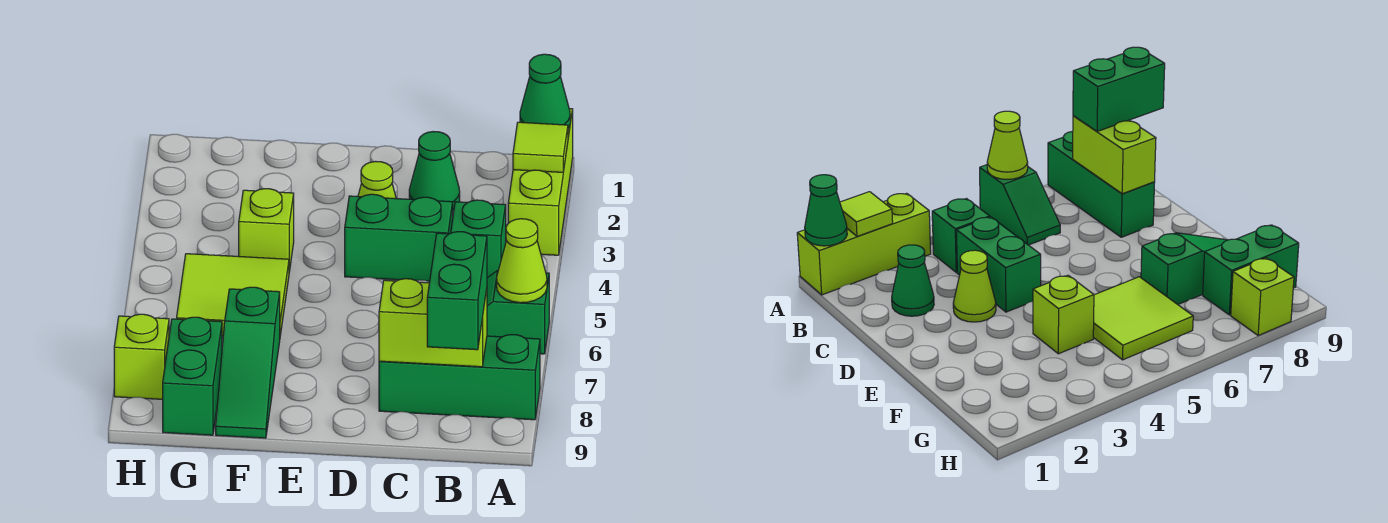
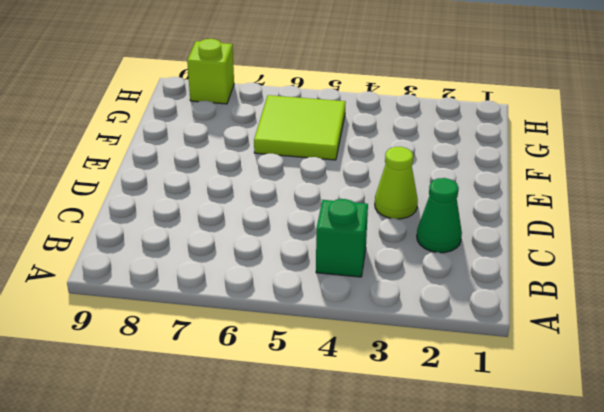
none -> lime 1x3 brick [508,109,573,255]
none -> green 1x2 slope [487,271,549,354]
none -> green 1x3 brick [379,335,540,420]

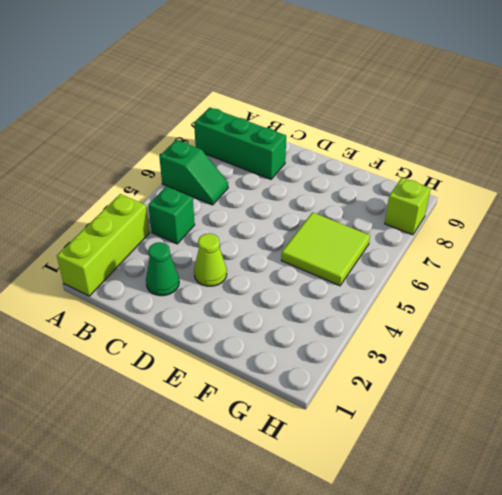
none -> green 1x2 brick [345,194,453,281]
none -> lime 1x1 brick [239,189,294,272]
none -> green 1x3 slope [216,287,280,438]

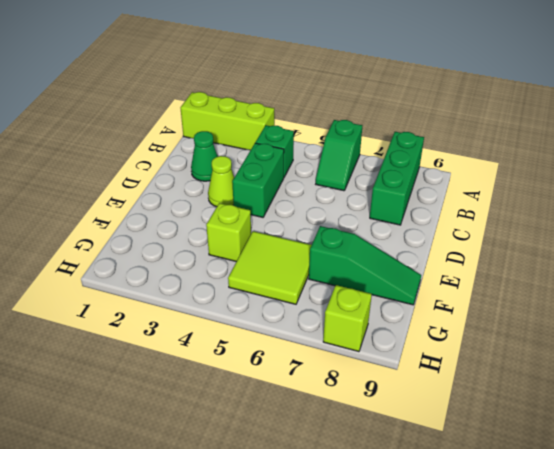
none -> green 1x2 brick [163,317,222,435]
none -> green 1x1 cone [520,54,570,128]
none -> lime 1x1 tile [513,122,568,172]

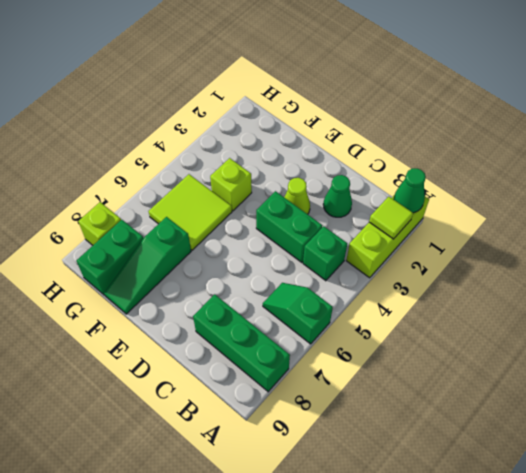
none -> lime 1x1 cone [497,219,547,303]
none -> lime 1x2 brick [379,279,487,367]
none -> green 1x2 brick [427,232,487,350]

